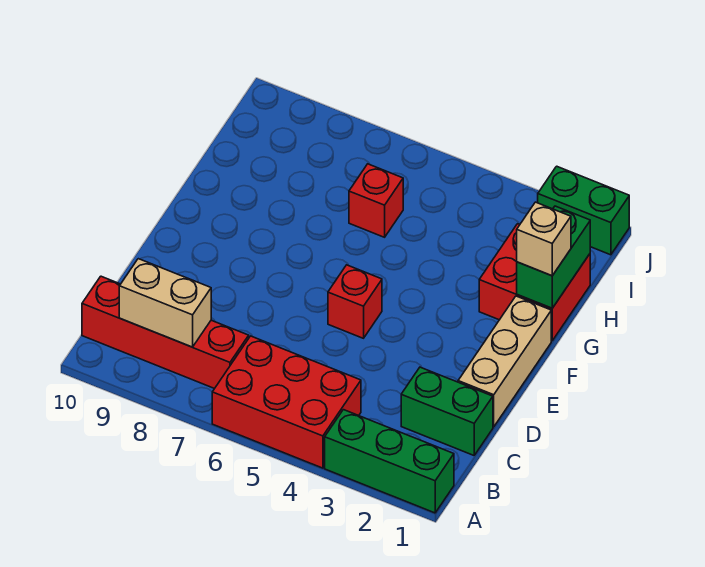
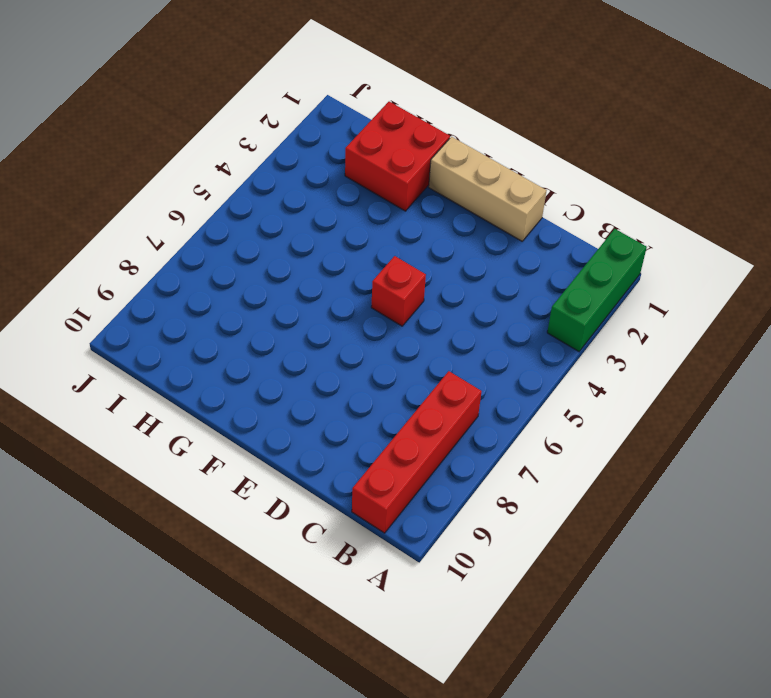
none -> red 2x3 brick [212,336,361,468]
none -> green 1x2 brick [401,367,493,455]
none -> red 1x1 brick [349,164,403,237]

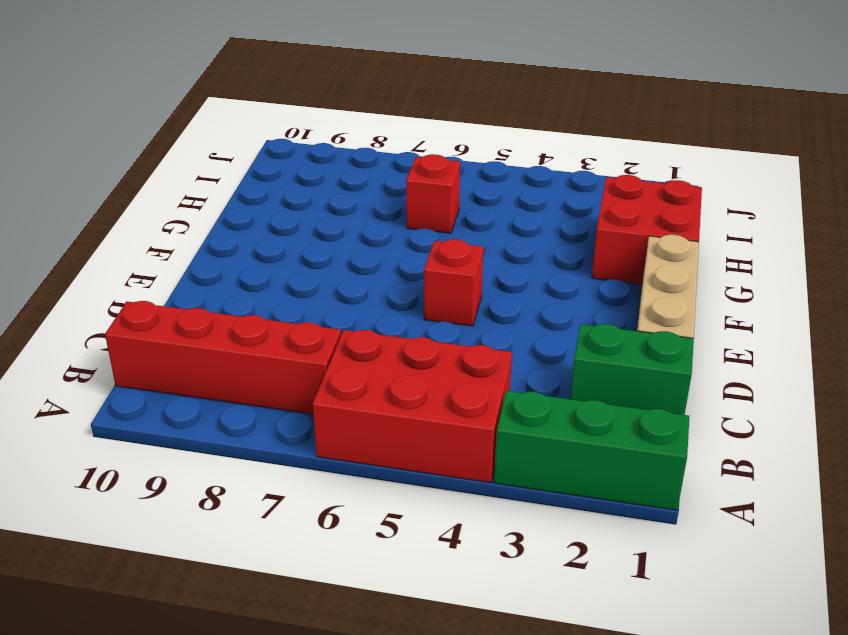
none -> green 1x2 brick [538,166,629,255]
none -> tan 1x2 brick [119,259,211,347]
none -> green 1x2 brick [517,206,590,308]

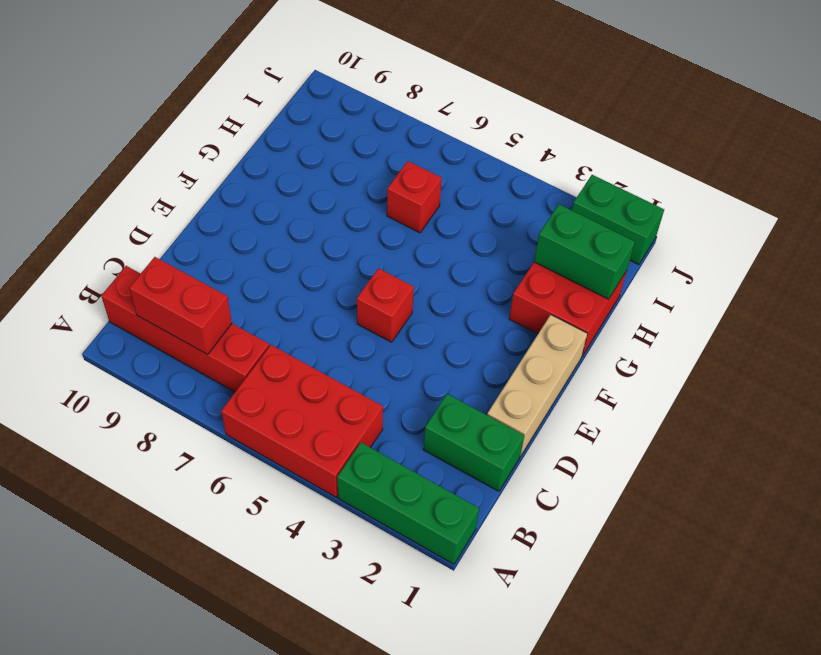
red 1x2 brick [129,257,232,354] -> tan 1x2 brick [119,259,211,347]
green 1x2 brick [534,204,635,299] -> green 1x2 brick turned to [517,206,590,308]
none -> tan 1x1 brick [517,202,571,276]

